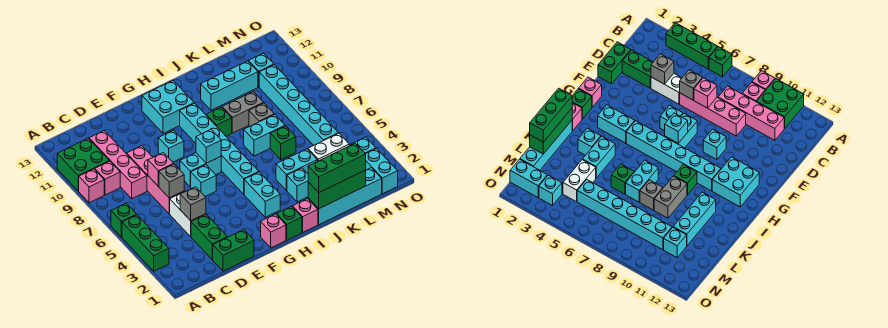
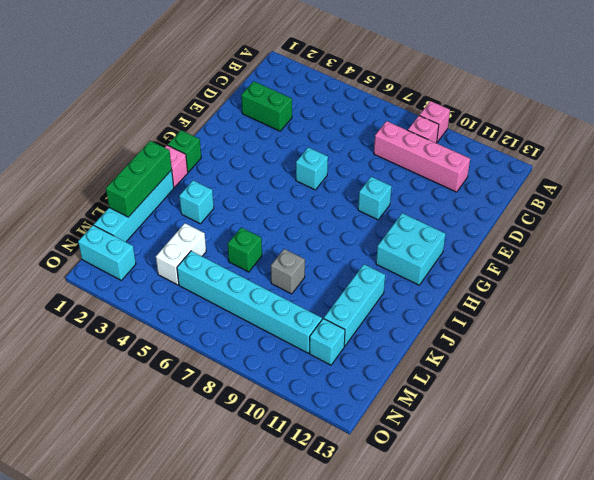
none -> green 1x3 brick [122,215,169,271]
none -> green 1x1 brick [111,203,137,237]
none -> green 2x2 brick [57,138,109,191]
none -> green 1x2 brick [212,230,254,271]

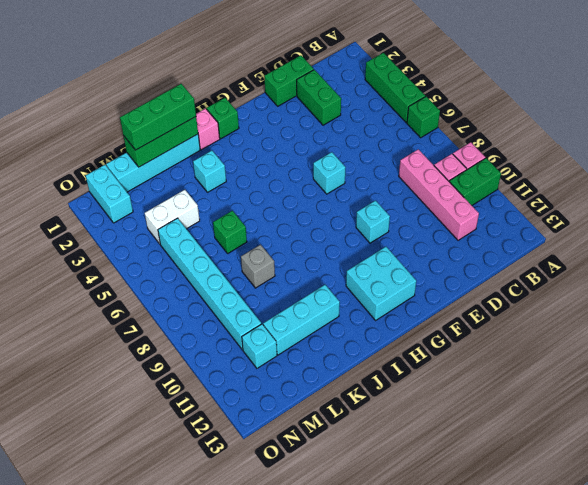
green 1x2 brick [449,158,501,205] -> green 2x2 brick [57,138,109,191]
none -> white 1x2 brick [170,191,206,237]
none -> pink 1x4 brick [127,146,184,214]
none -> cyan 1x2 brick [180,153,221,187]
none -> pink 1x1 brick [261,214,286,248]

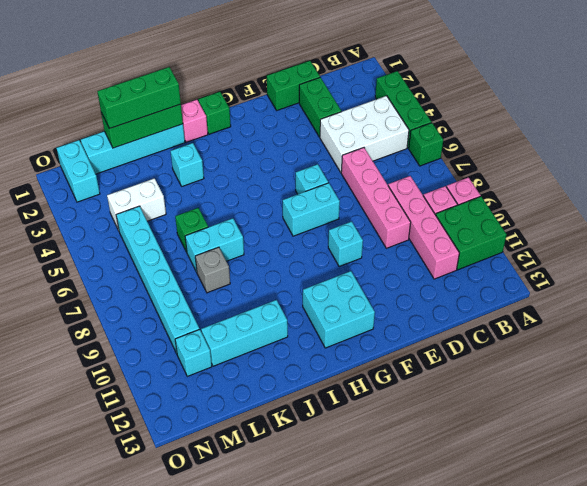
white 2x3 brick [320,96,409,172] -> white 1x2 brick [170,191,206,237]
none -> pink 1x1 brick [261,214,286,248]
none -> cyan 1x2 brick [244,172,280,217]
none -> cyan 1x6 brick [180,103,259,194]
none -> green 1x1 brick [206,107,232,136]

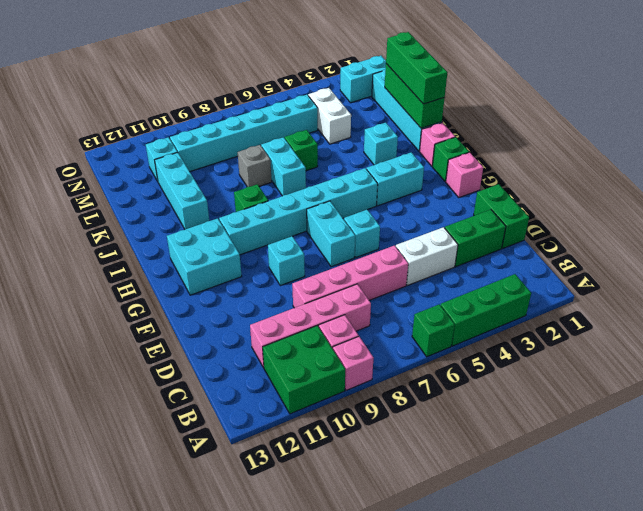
none -> cyan 1x2 brick [276,149,317,190]
none -> grey 1x2 brick [222,92,264,133]
none -> cyan 1x1 brick [351,137,376,154]
none -> grey 1x1 brick [180,187,206,221]

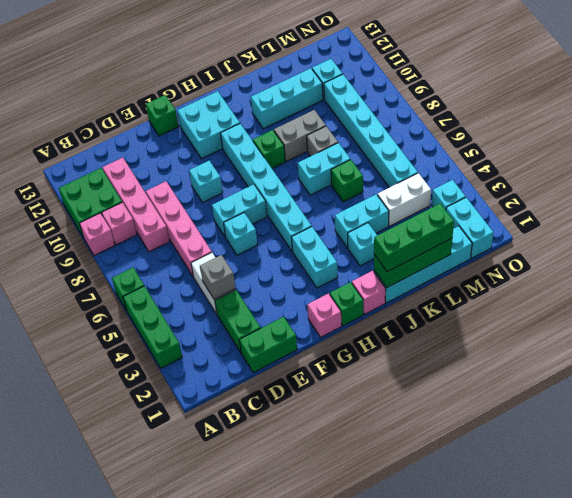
green 1x1 brick [146,95,179,136] -> none
none -> grey 1x1 brick [159,164,184,198]
none -> pink 1x1 brick [148,153,173,187]
none -> cyan 1x1 brick [196,130,221,163]

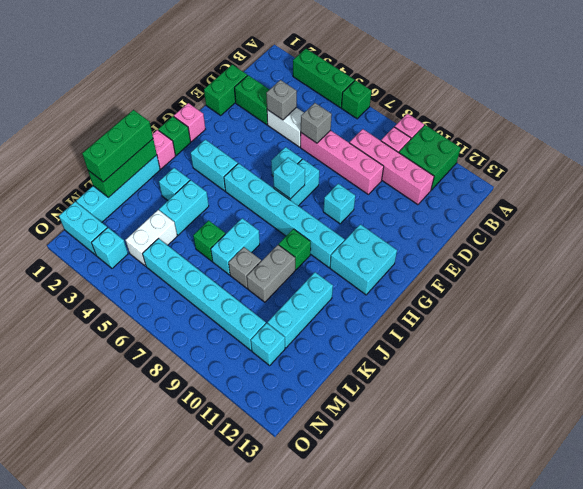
none -> pink 1x1 brick [148,153,173,187]

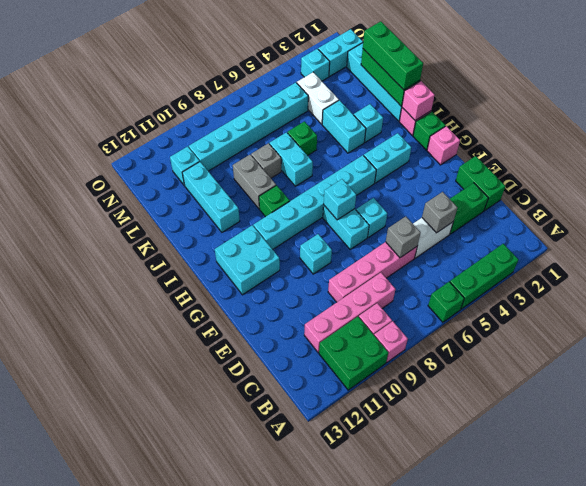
pink 1x1 brick [402,81,435,121] -> pink 1x1 brick moved to [148,153,173,187]

